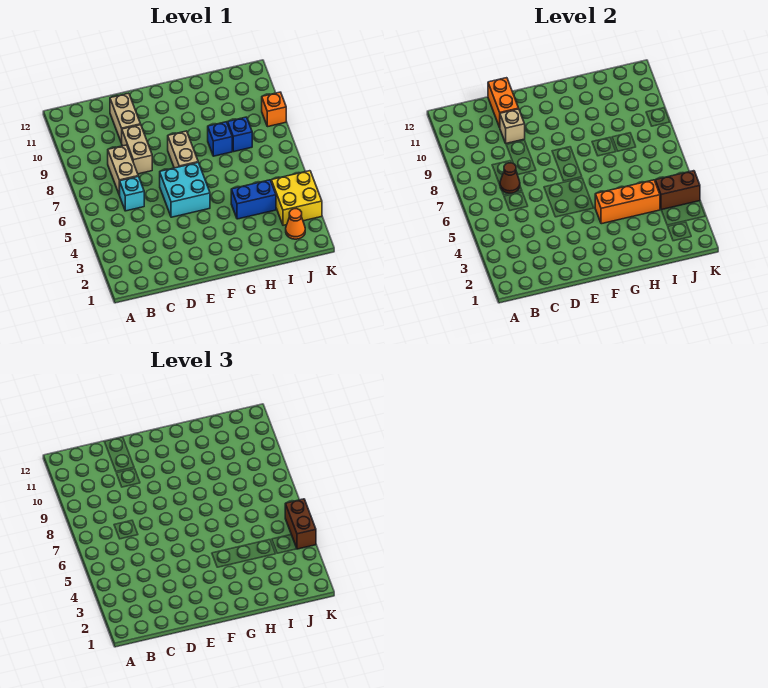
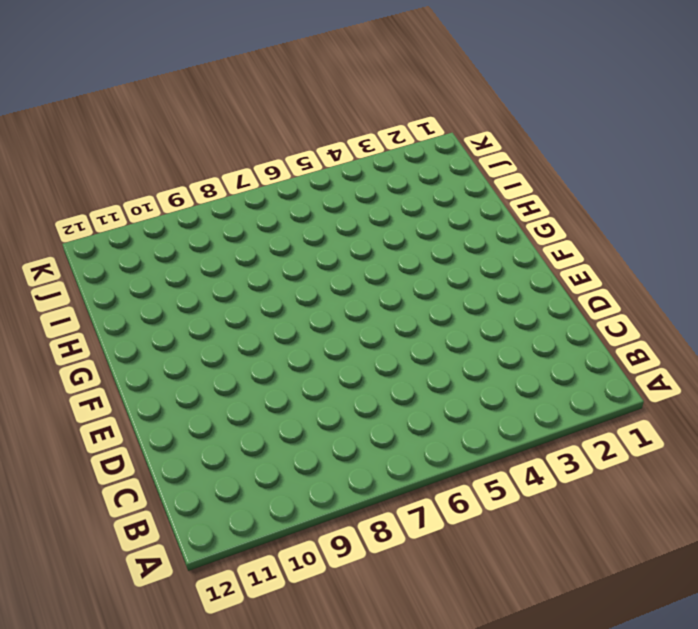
none -> cyan 1x1 brick [120,176,144,211]
none -> tan 1x2 brick [108,145,138,195]
none -> tan 1x2 brick [122,125,152,174]

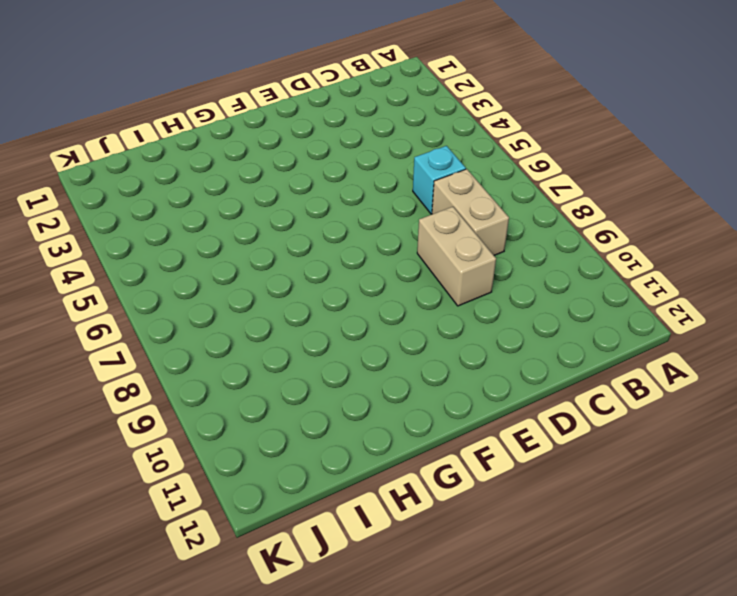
none -> tan 1x2 brick [110,93,141,143]
none -> cyan 2x2 brick [160,162,210,217]
none -> tan 1x2 brick [168,131,198,168]

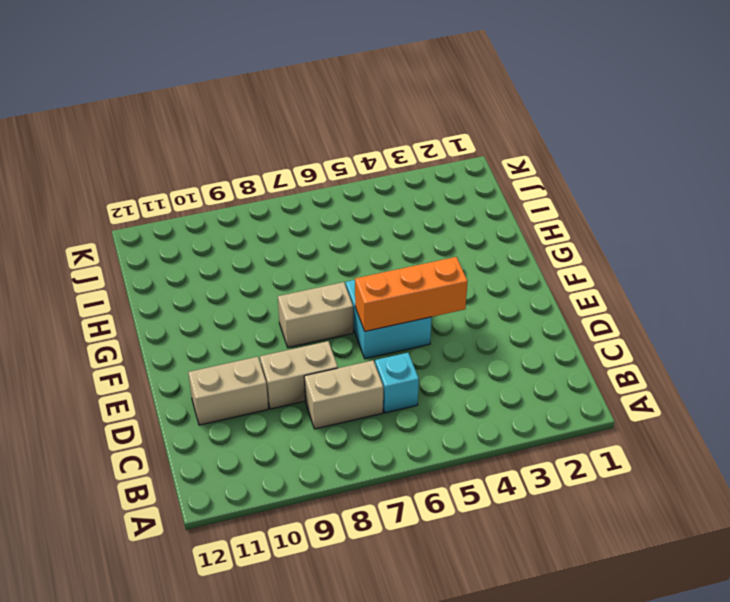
orange 1x3 brick [355,257,468,331] -> orange 1x3 brick turned to [595,180,660,224]
none -> blue 1x2 brick [231,180,276,219]
none -> blue 1x1 brick [208,122,232,156]
none -> blue 1x1 brick [228,117,252,152]

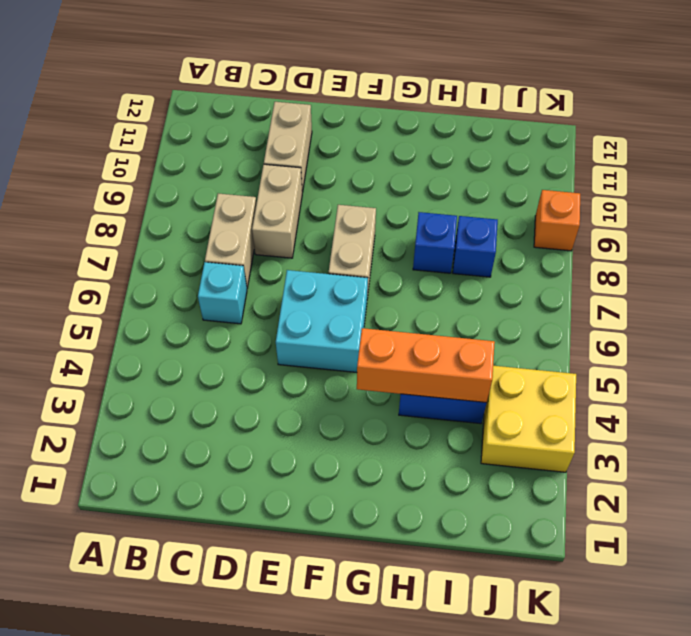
none -> orange 1x1 cone [286,209,305,239]
none -> brown 1x1 cone [500,163,520,193]
none -> tan 1x1 brick [500,109,525,143]

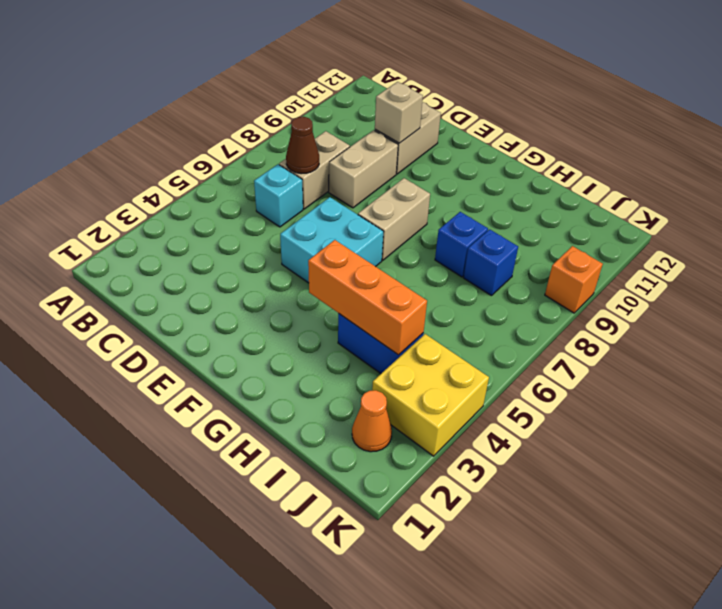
none -> orange 1x2 brick [488,78,519,127]
none -> brown 1x2 brick [655,171,700,210]
none -> brown 1x2 brick [285,499,316,549]

